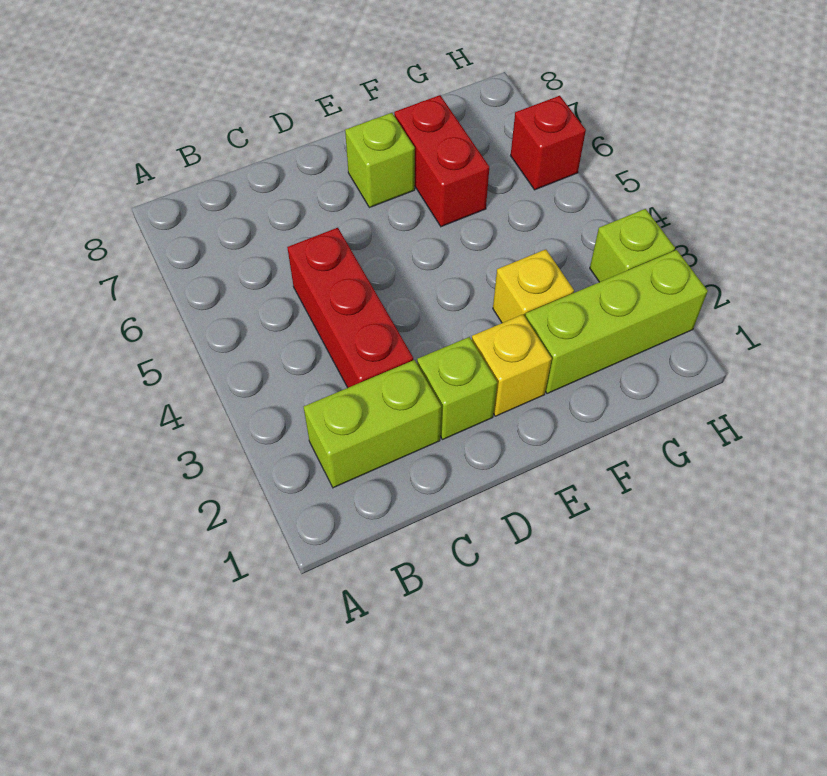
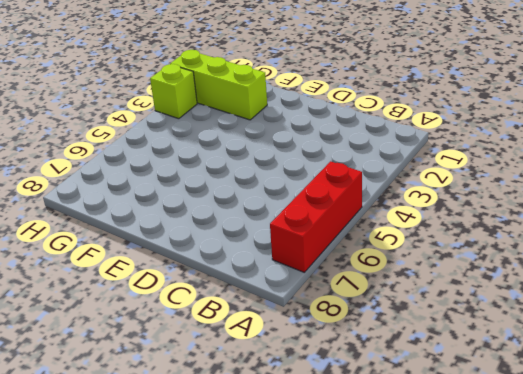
red 1x3 brick [270,161,362,272] -> red 1x3 brick moved to [287,228,413,388]
none -> lime 1x2 brick [304,360,441,488]
none -> lime 1x1 brick [417,337,497,440]

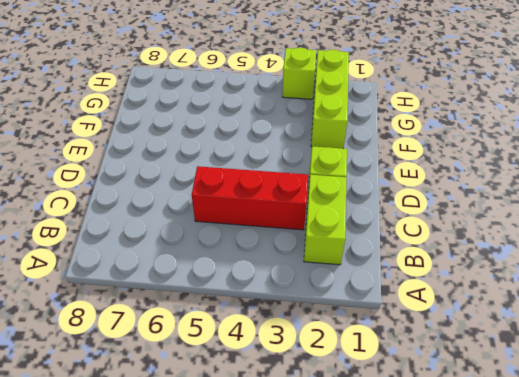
none -> yellow 1x1 brick [472,315,552,416]
none -> lime 1x1 brick [345,113,415,208]

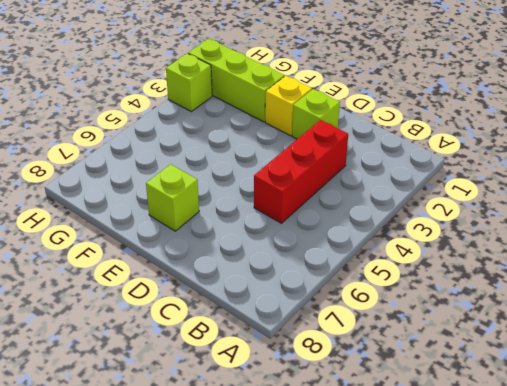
none -> lime 1x2 brick [304,360,441,488]
none -> yellow 1x1 brick [493,249,574,323]

